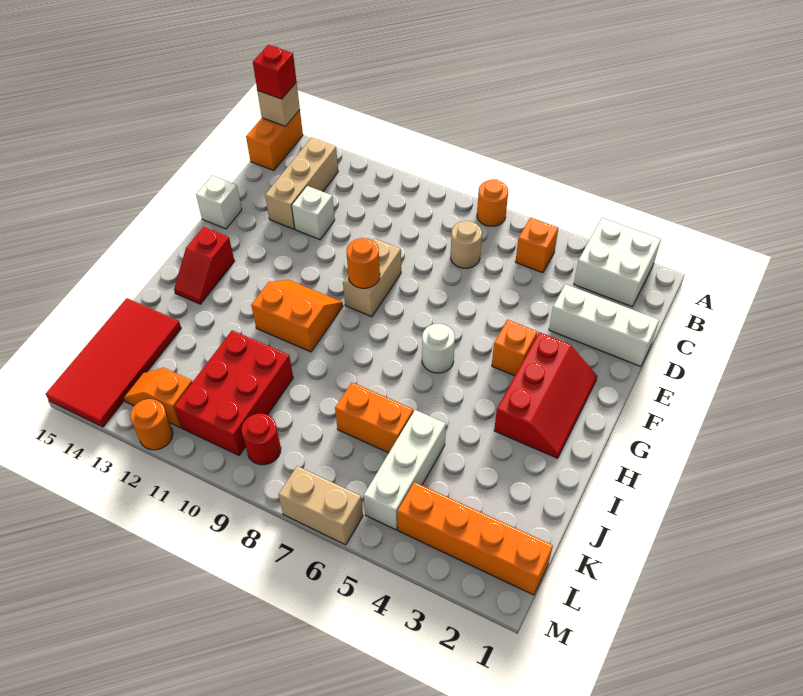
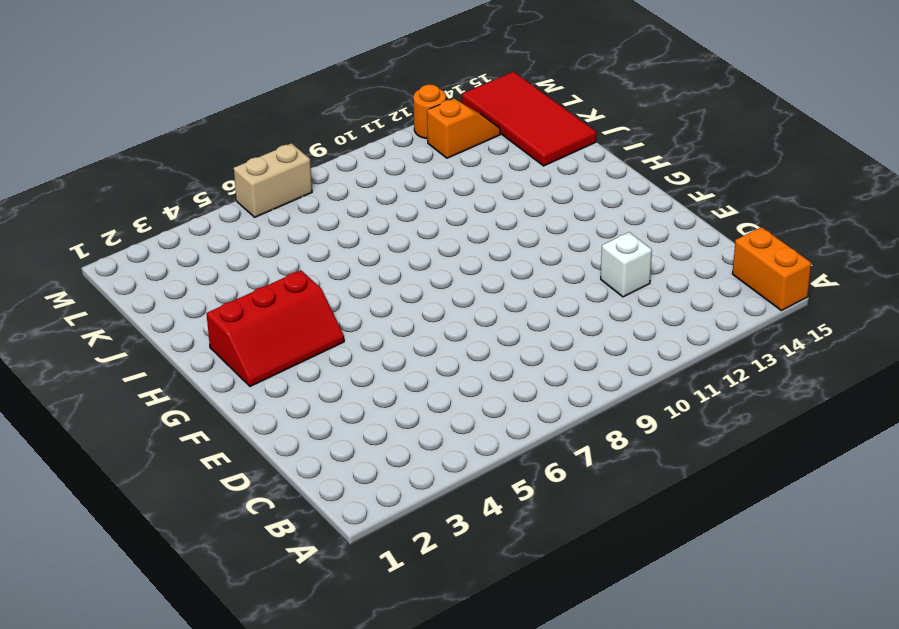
red 2x3 slope [206,270,344,387] -> red 2x3 slope turned to [494,332,597,458]
none -> white 2x2 brick [574,218,661,307]
none -> orange 1x1 round brick [477,179,508,226]
none -> orange 1x1 brick [515,218,558,273]

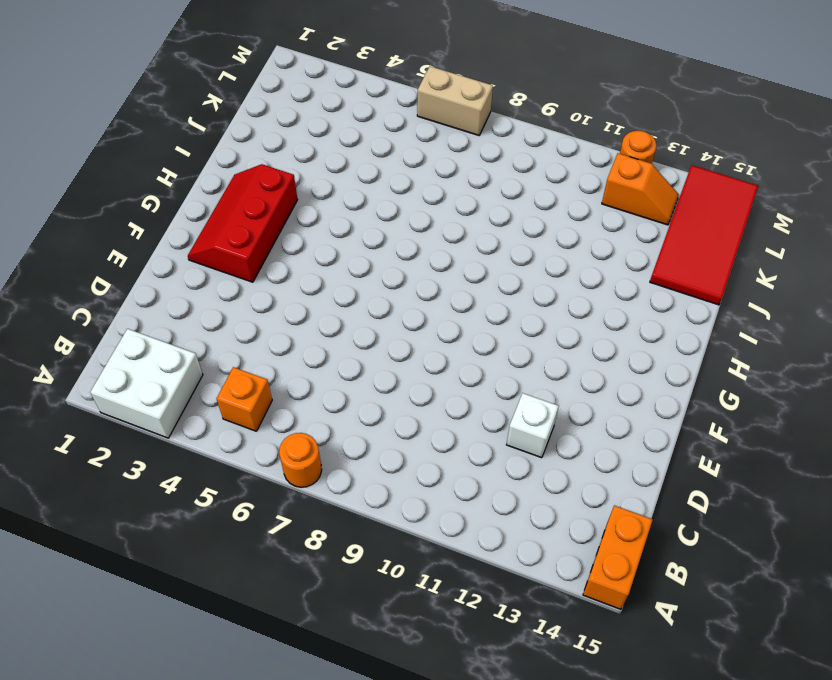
none -> tan 1x3 brick [265,137,338,229]
none -> tan 1x1 round brick [451,221,482,268]
none -> white 1x3 brick [549,284,659,366]

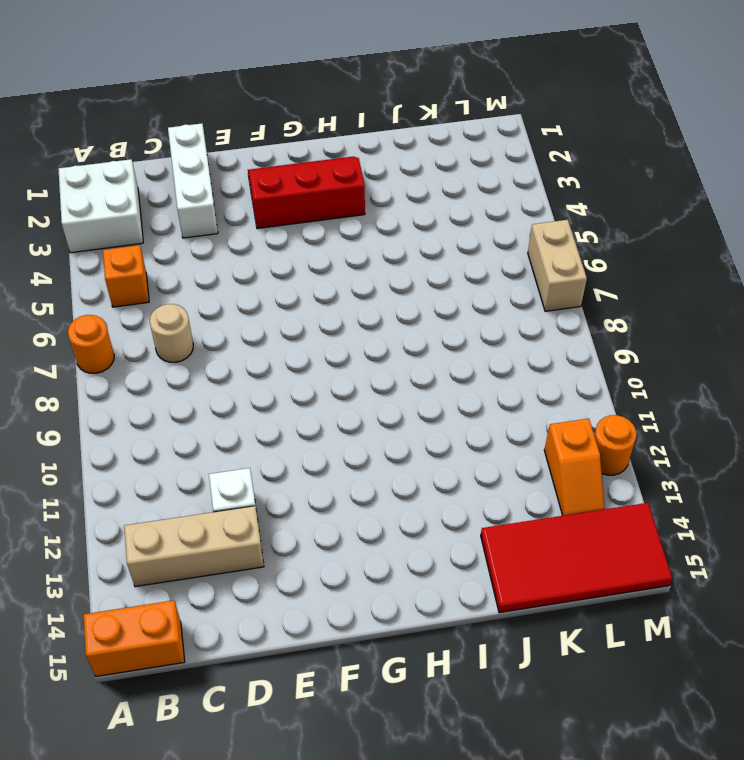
none -> tan 1x2 brick [343,238,401,317]
none -> white 1x1 brick [196,175,242,229]
none -> orange 1x1 brick [492,320,537,376]

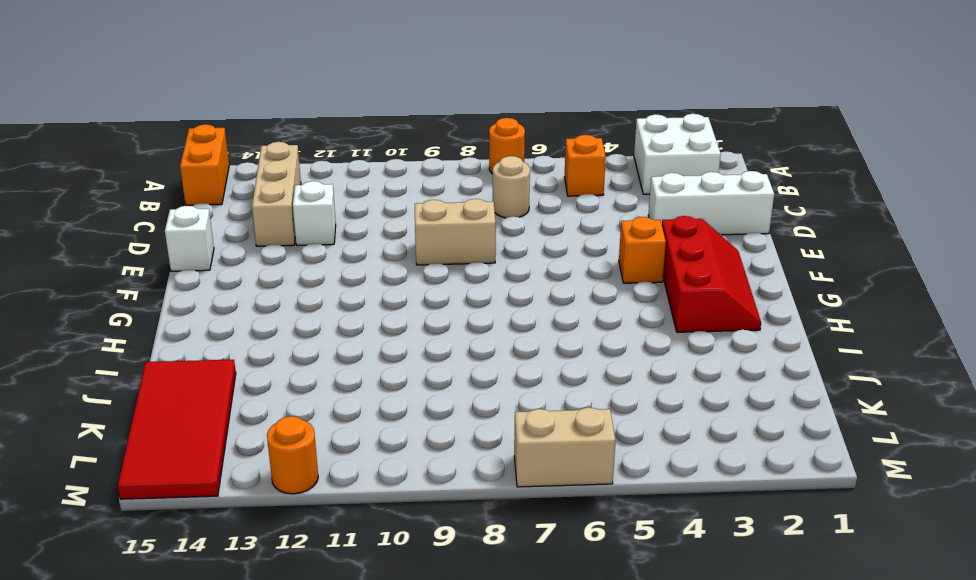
tan 1x2 brick [415,199,496,265] -> tan 1x2 brick turned to [343,238,401,317]
none -> white 1x1 round brick [422,324,455,373]
none -> orange 2x2 slope [251,280,343,352]
none -> red 1x2 slope [174,227,234,304]

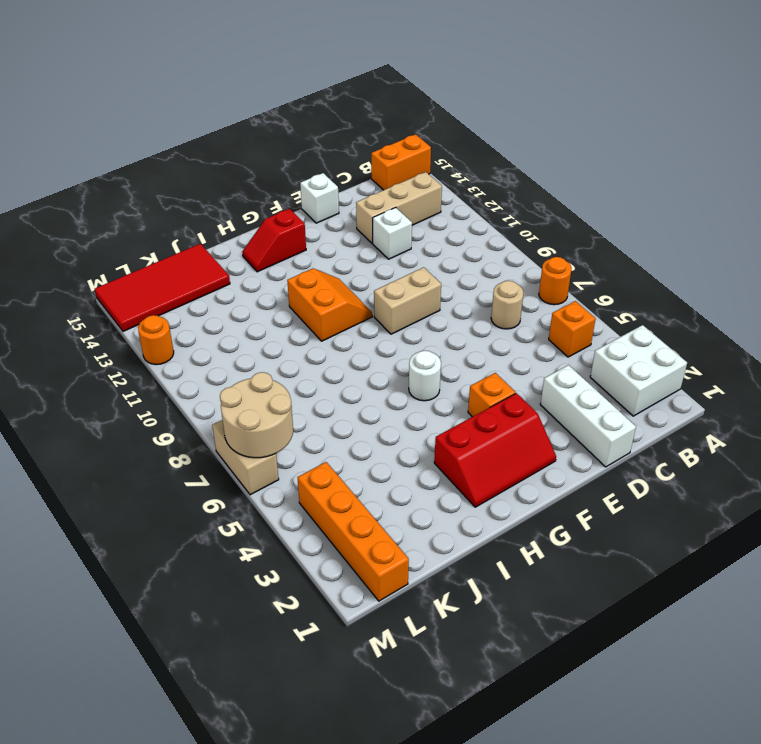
tan 2x2 round brick [220,372,293,458] -> none
none -> white 1x3 brick [364,410,446,530]
none -> orange 1x2 brick [335,383,413,453]
none -> red 2x3 brick [174,330,293,455]

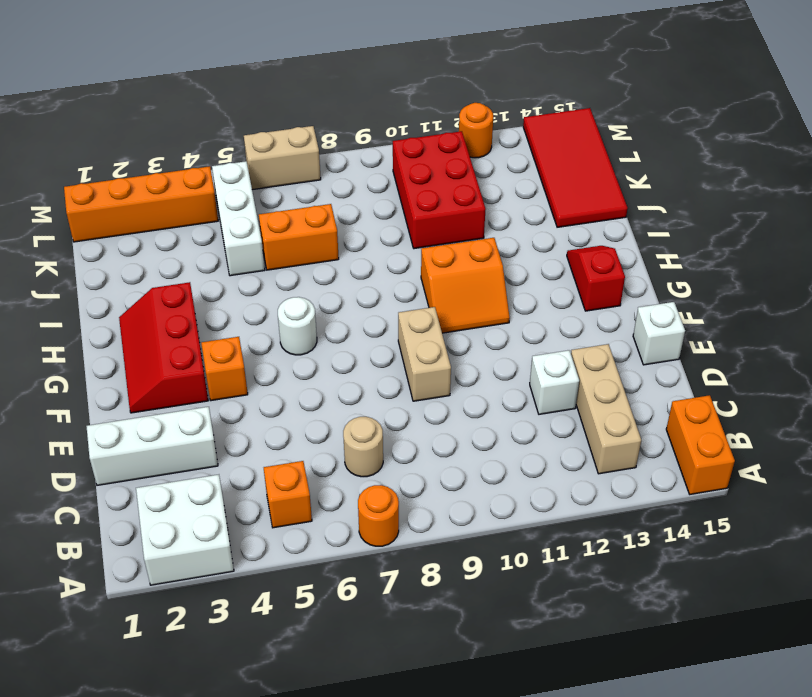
none -> red 1x1 round brick [241,414,281,465]
none -> orange 1x2 slope [124,367,192,428]
none -> tan 1x1 brick [257,82,300,126]

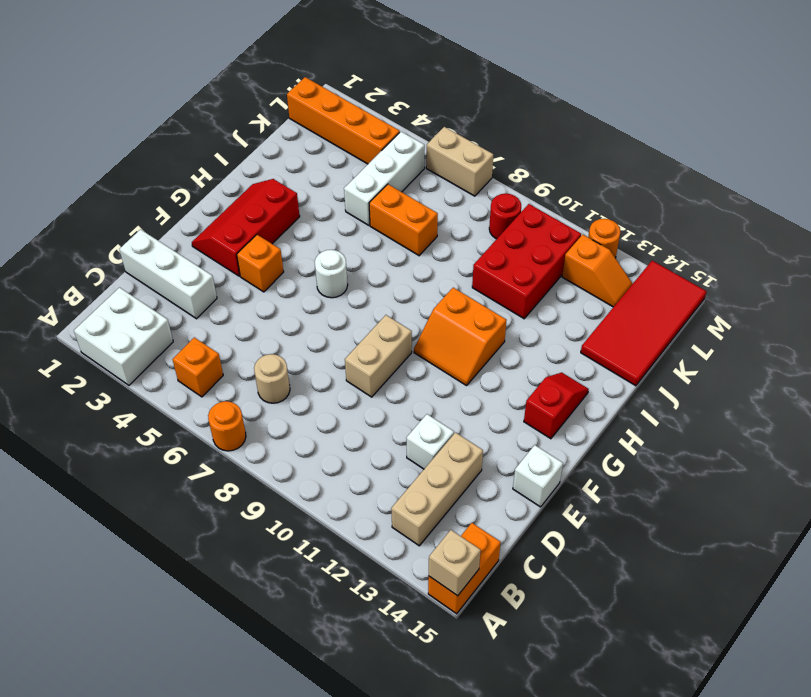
none -> orange 1x1 round brick [346,238,380,288]
none -> red 1x1 brick [253,45,297,99]

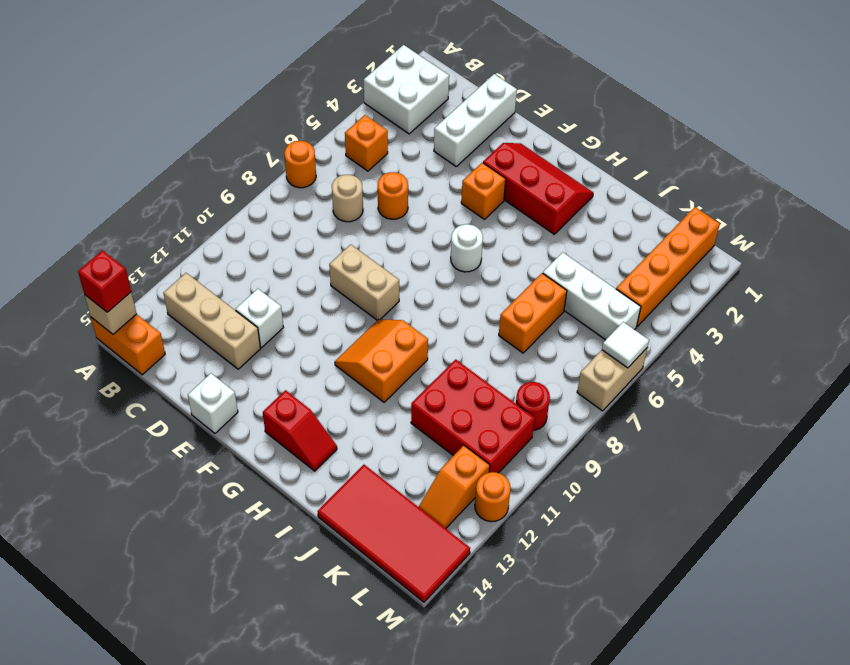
orange 1x1 round brick [378,172,408,219] -> orange 1x1 round brick moved to [346,238,380,288]
white 1x1 tile [602,322,649,368] -> none

